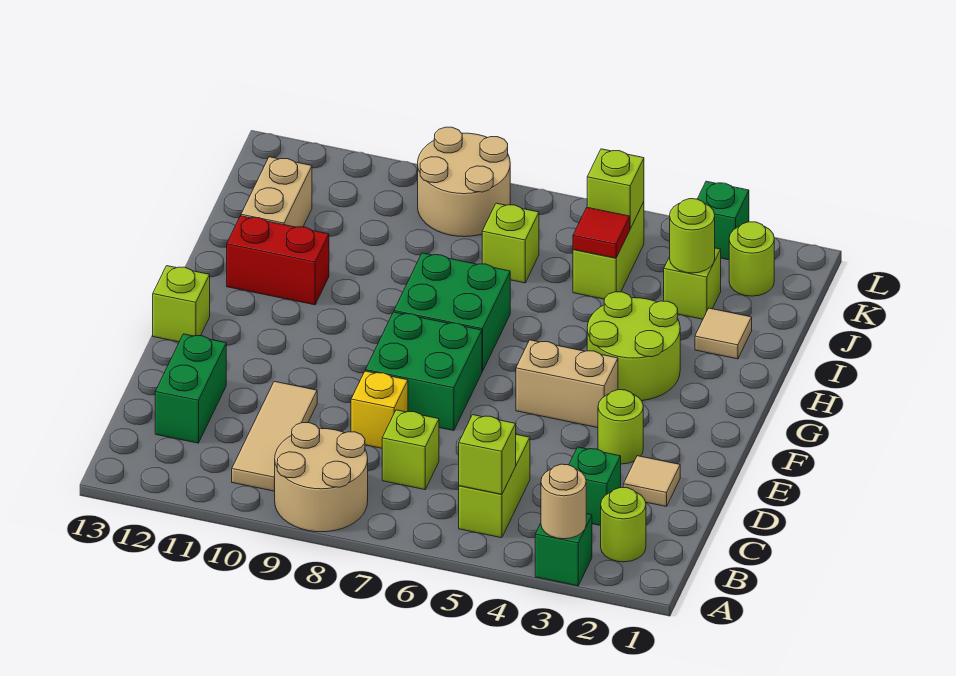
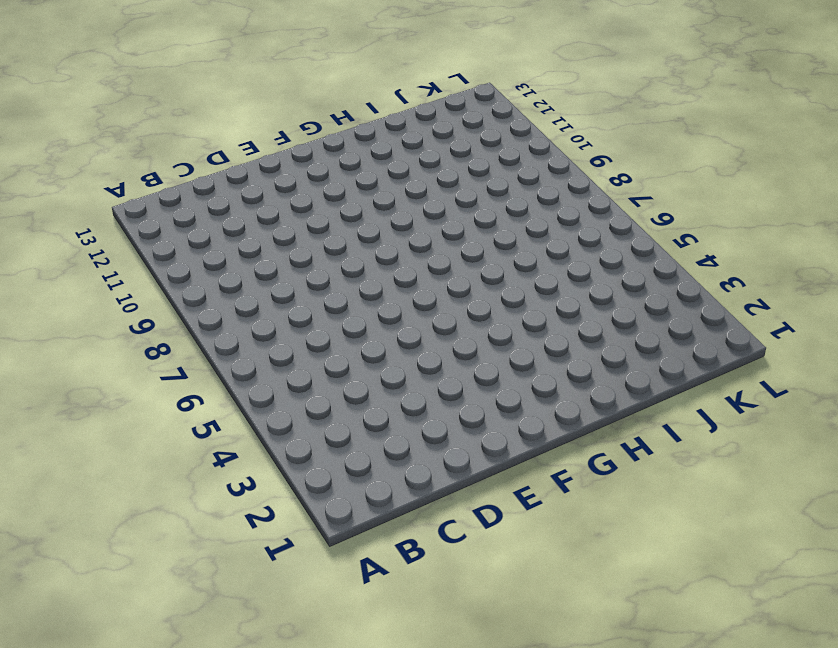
none -> green 1x1 brick [535,514,592,586]
none -> tan 2x2 round brick [275,423,368,532]
none -> lime 1x1 round brick [601,488,646,562]
none -> lime 1x2 brick [459,435,530,538]

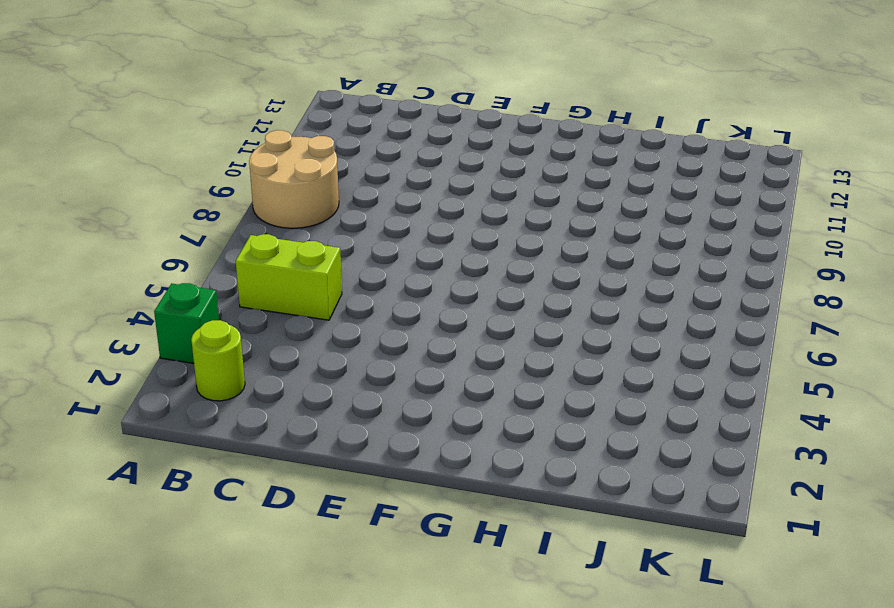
none -> tan 1x3 tile [232,381,317,491]
none -> green 1x1 brick [569,447,621,526]
none -> lime 1x1 brick [382,410,439,490]
none -> green 1x2 brick [155,334,226,443]

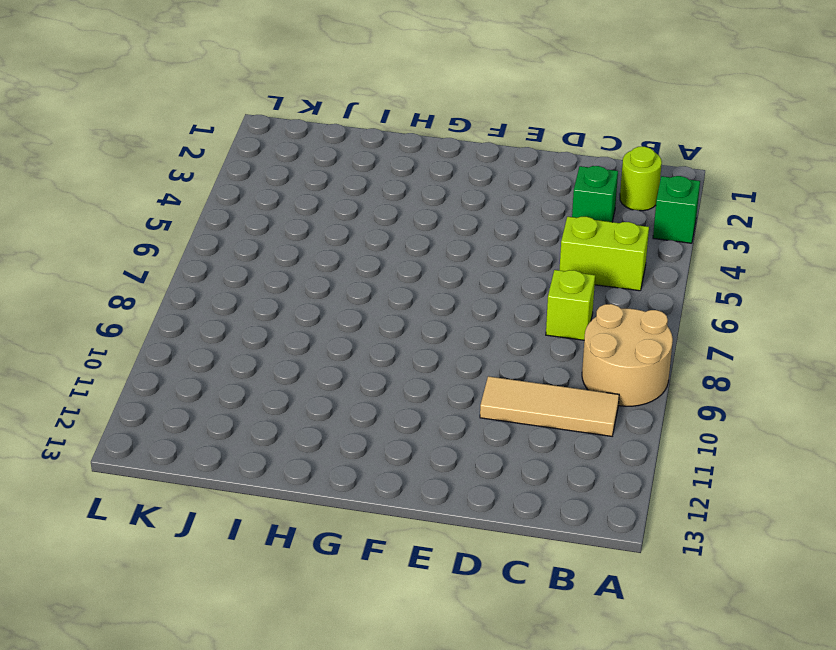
none -> green 1x2 brick [155,334,226,443]
none -> tan 1x1 tile [623,456,680,507]
none -> yellow 1x1 brick [351,371,408,448]
none -> lime 1x1 round brick [598,390,643,464]

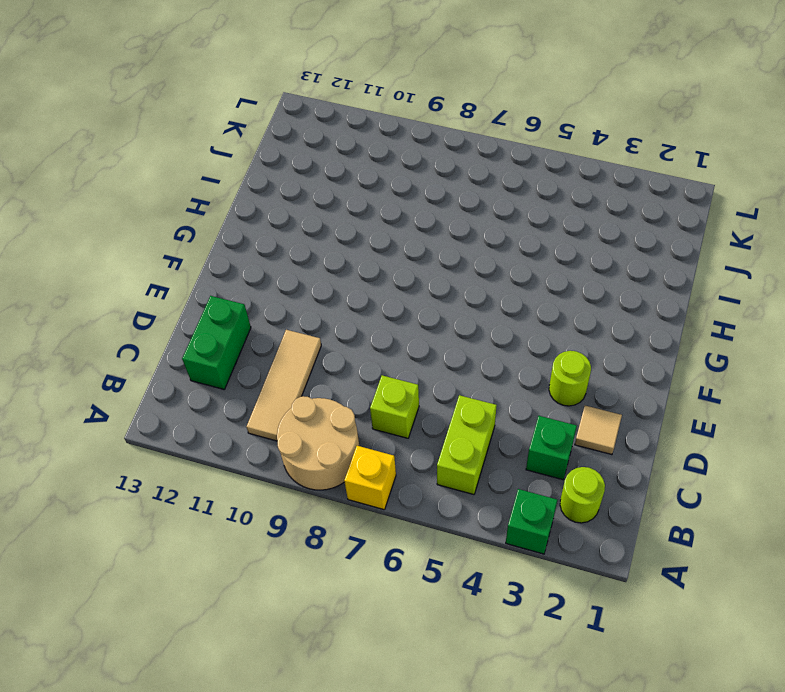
yellow 1x1 brick [344,446,396,510] -> yellow 1x1 brick moved to [351,371,408,448]
none -> green 2x2 brick [365,312,482,431]
none -> tan 1x2 brick [516,340,618,428]
none -> lime 1x1 brick [153,266,210,342]
none -> lime 2x2 round brick [587,292,680,401]

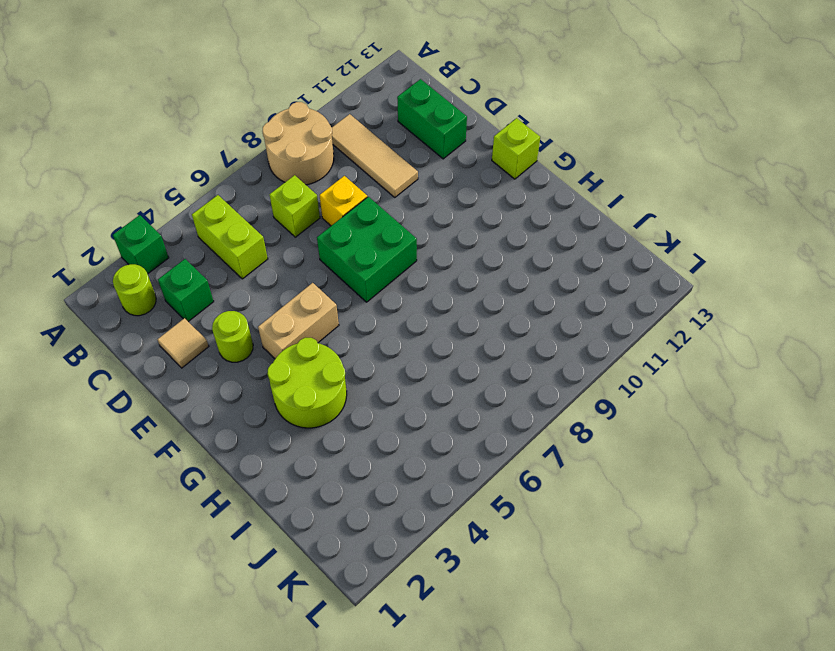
none -> green 2x2 brick [394,253,510,371]
none -> red 1x2 brick [227,216,329,305]
none -> tan 1x1 tile [695,308,752,359]
none -> tan 1x2 brick [241,157,312,227]

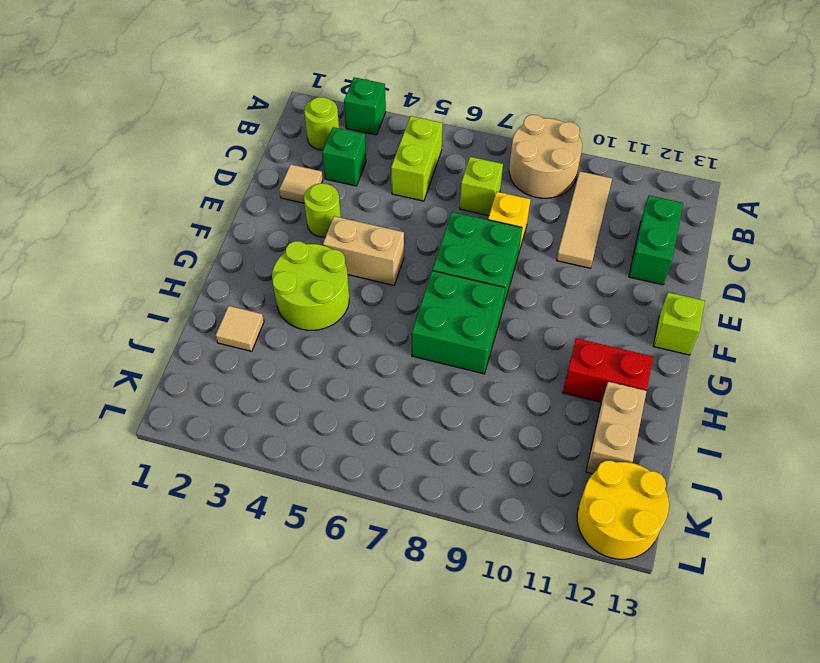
yellow 2x2 round brick [577,461,669,559] -> none
none -> lime 1x1 brick [664,248,721,319]
none -> lime 1x2 brick [573,202,644,299]
none -> lime 1x1 brick [482,203,539,283]
none -> lime 1x1 round brick [729,222,774,296]

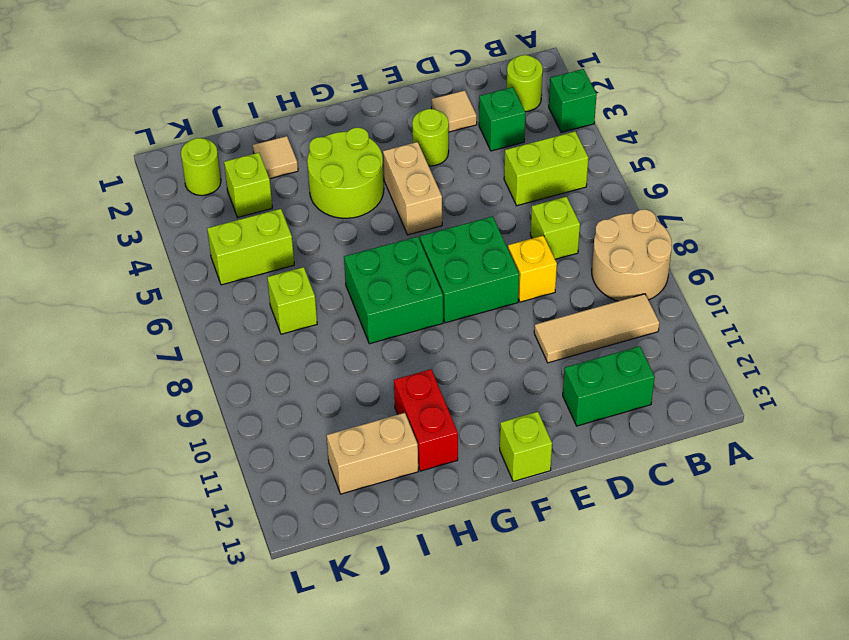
none -> tan 2x2 round brick [418,127,510,237]
none -> green 1x1 brick [698,181,749,260]
none -> tan 1x1 round brick [541,464,586,539]
none -> lime 1x1 brick [459,415,516,494]

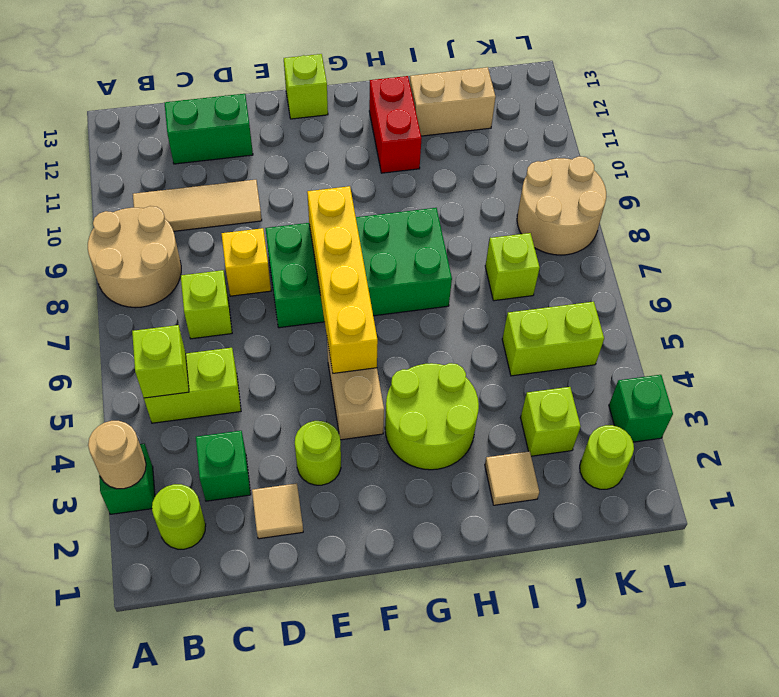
yellow 1x4 brick [307,186,378,373] -> none
none -> lime 1x1 round brick [670,199,715,273]
none -> red 1x1 tile [573,207,630,258]
none -> lime 1x1 brick [587,149,644,228]

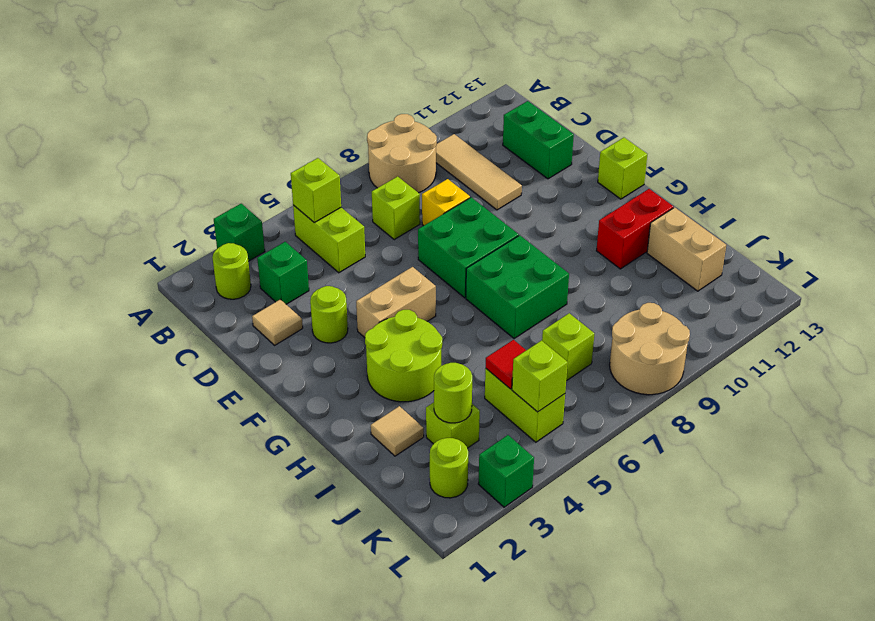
none -> tan 1x1 round brick [541,464,586,539]

